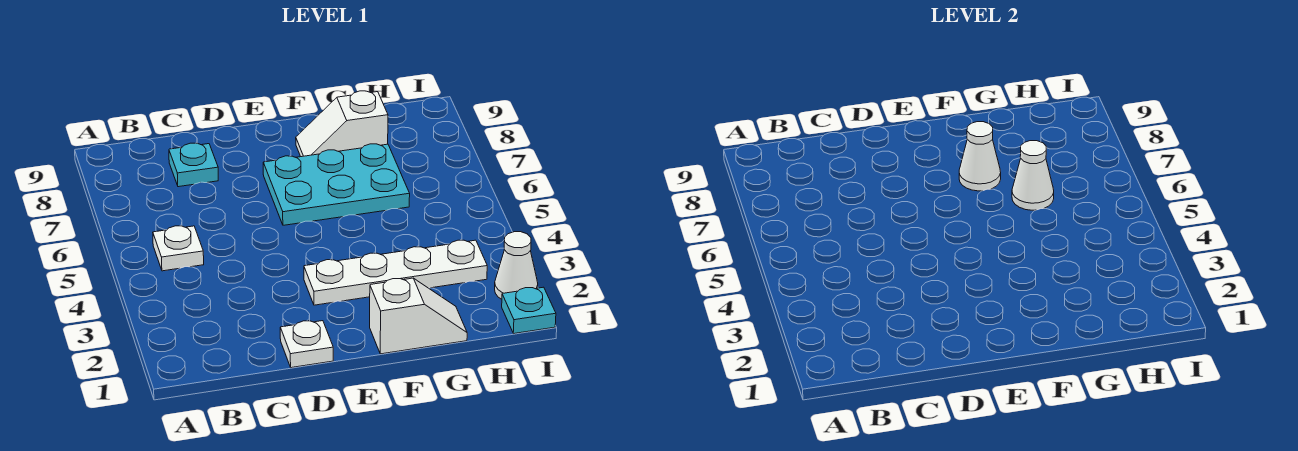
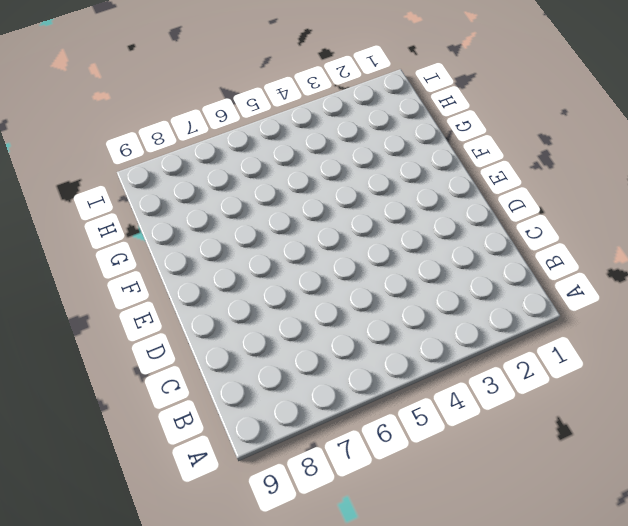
none -> white 1x1 plate [153,226,204,271]
none -> cyan 1x1 plate [169,143,218,187]

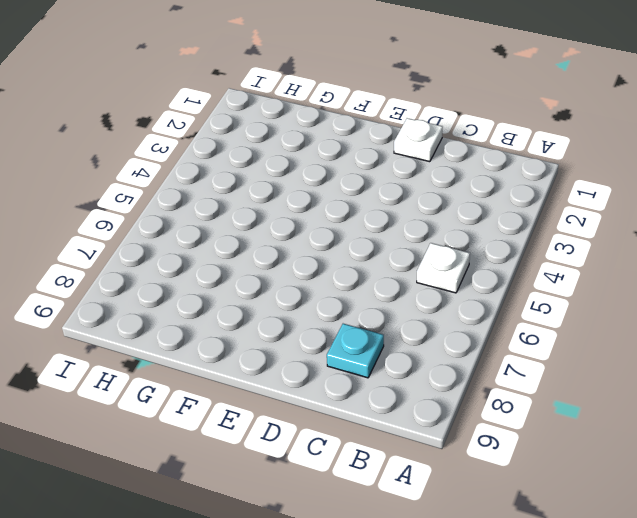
none -> white 1x4 plate [304,240,487,305]
none -> cyan 2x3 plate [263,144,410,225]

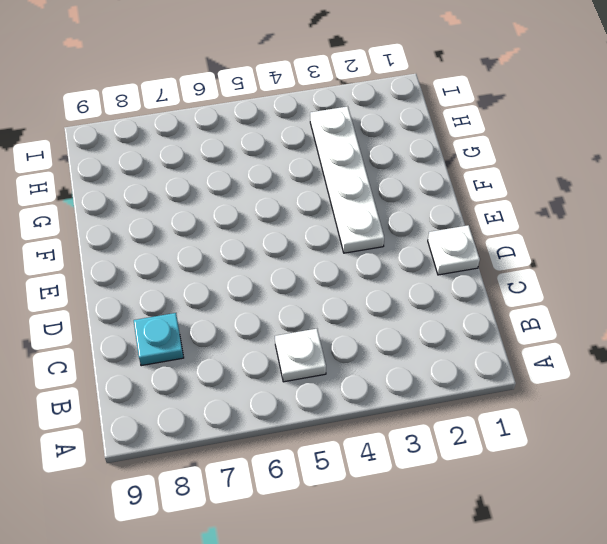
none -> cyan 2x3 plate [263,144,410,225]
none -> white 1x2 slope [370,278,467,354]

